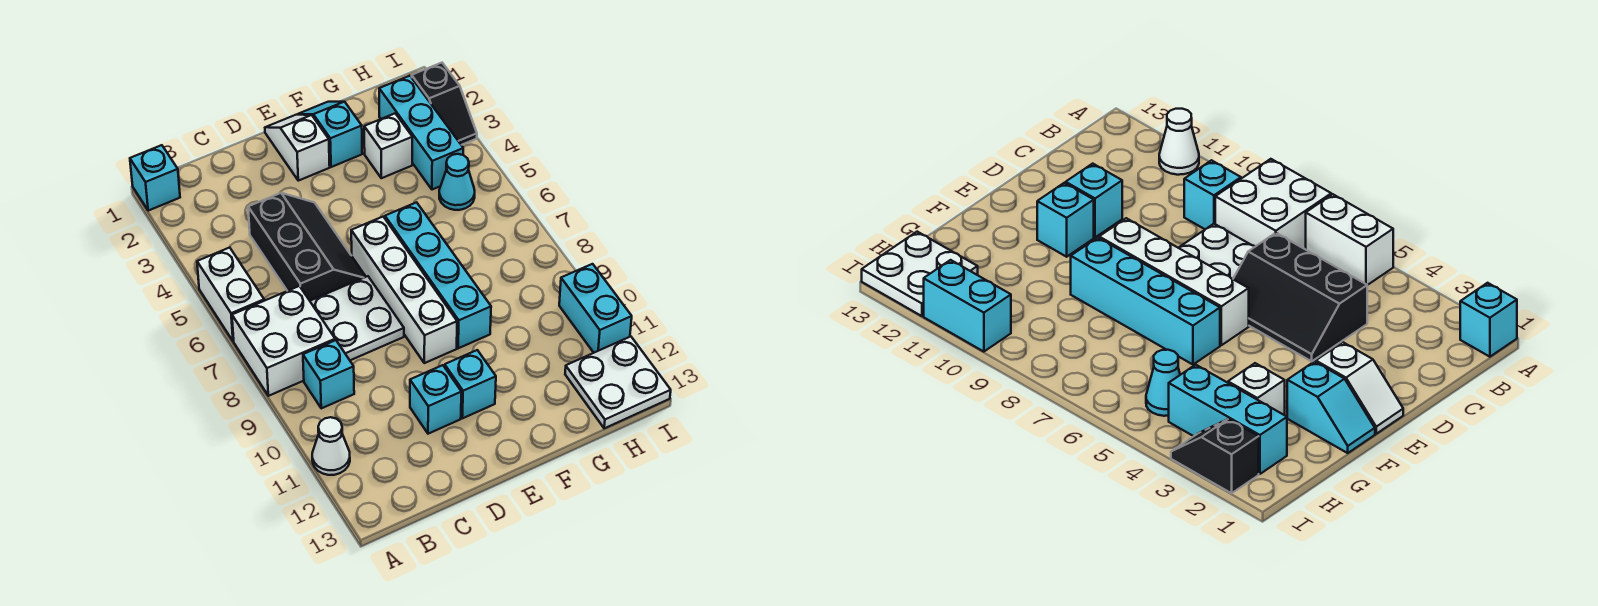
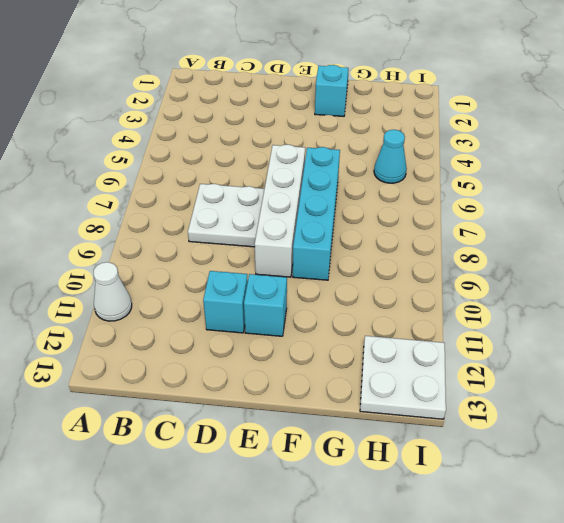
none -> cyan 1x1 brick [130,145,180,211]
none -> white 1x2 brick [197,248,264,341]
none -> white 2x2 brick [232,286,335,396]

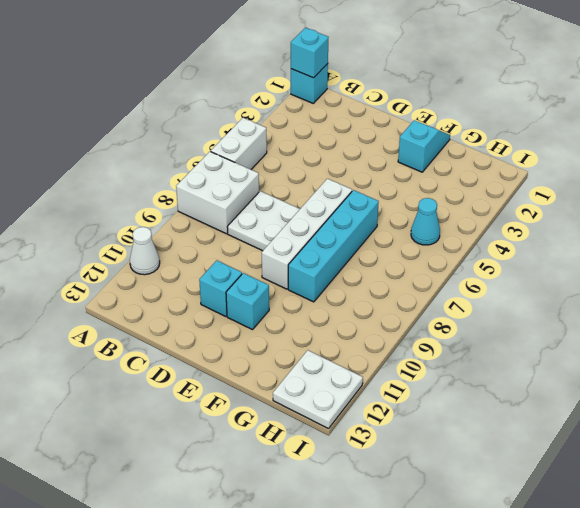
cyan 1x1 brick [291,28,328,78] -> cyan 1x1 brick moved to [303,340,354,408]
none -> black 2x3 slope [248,193,366,301]
none -> white 1x2 slope [265,115,330,181]
none -> white 1x1 brick [364,113,412,178]

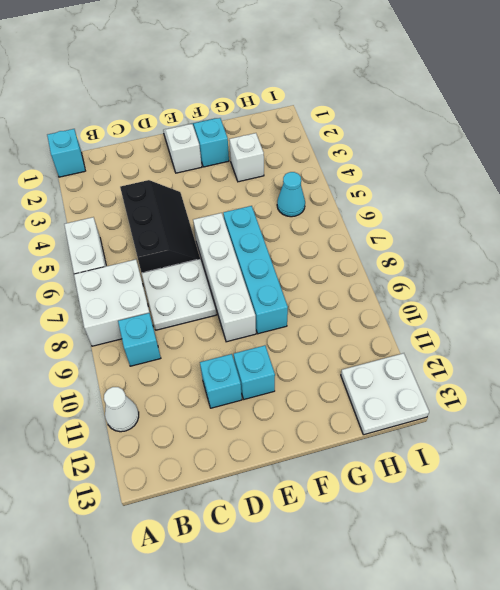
none -> cyan 1x3 brick [379,76,463,190]
none -> black 1x2 slope [412,63,477,145]
none -> cyan 1x2 brick [559,264,632,353]

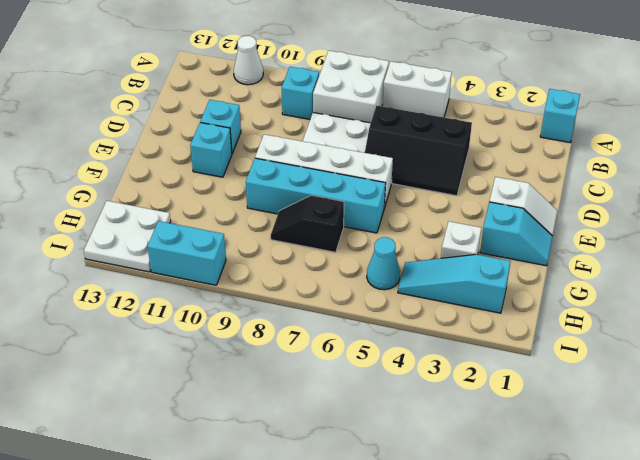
black 1x2 slope [271,195,344,252] -> black 1x2 slope moved to [412,63,477,145]
cyan 1x3 slope [398,254,511,313] -> cyan 1x3 brick [379,76,463,190]

